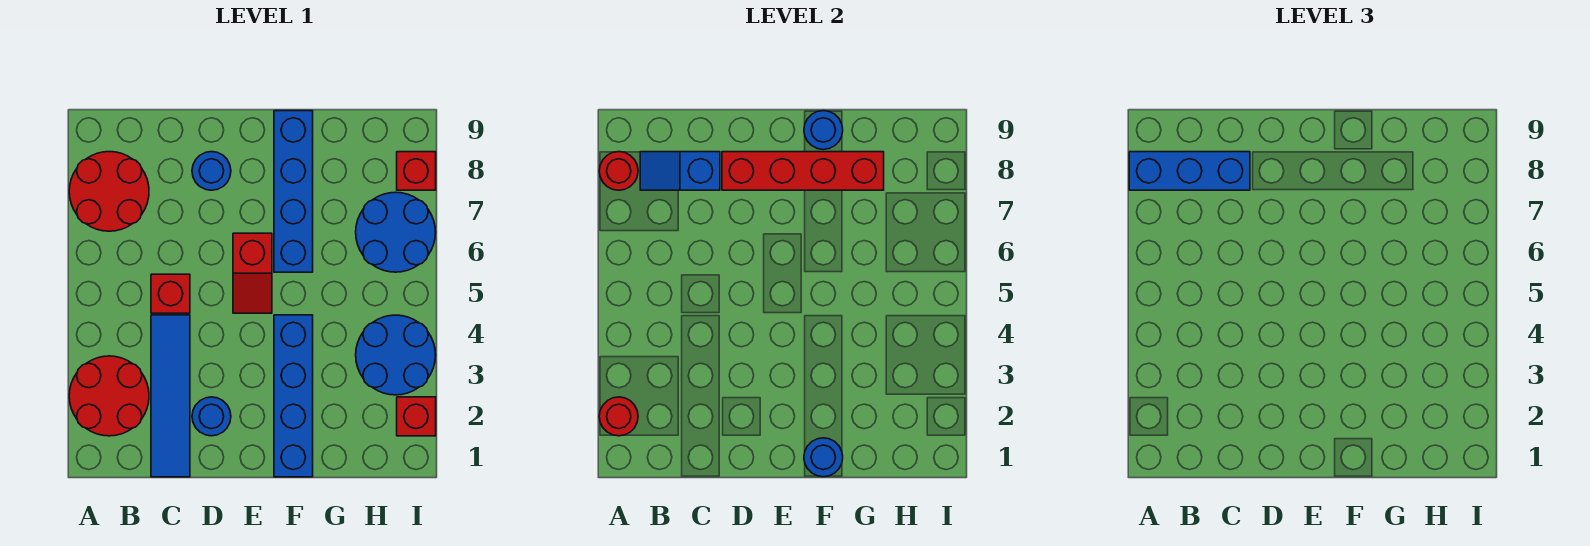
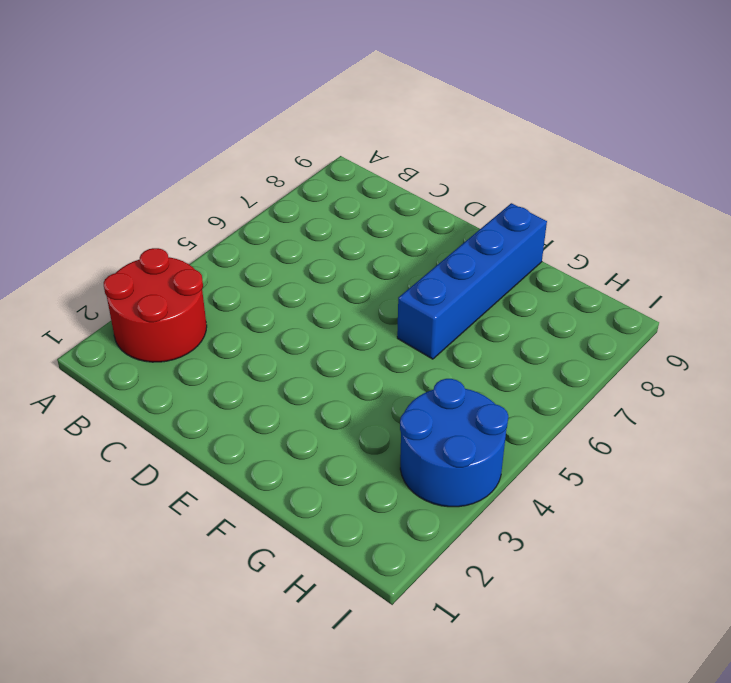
none -> red 2x2 round brick [69,152,149,231]
none -> blue 1x4 tile [151,315,190,477]
none -> red 1x1 brick [151,274,190,313]

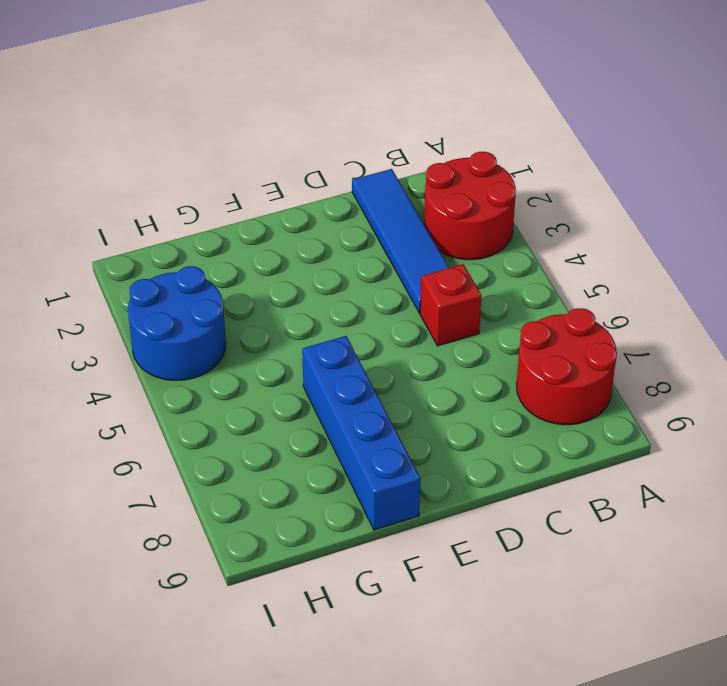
none -> blue 1x1 round brick [192,397,231,436]
none -> blue 1x1 round brick [192,152,231,190]
none -> red 1x2 slope [233,233,272,313]

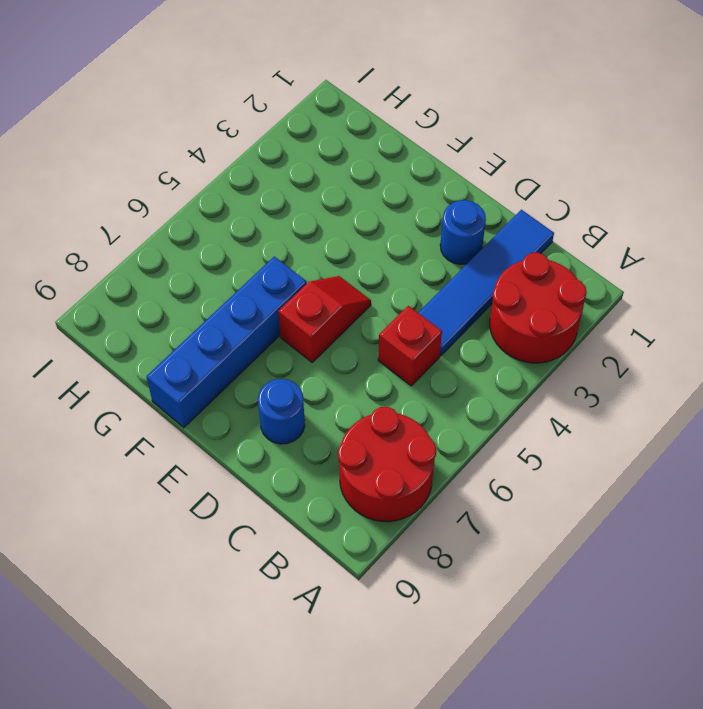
none -> blue 1x4 brick [274,315,313,477]
none -> blue 2x2 round brick [356,315,436,395]
none -> blue 2x2 round brick [356,192,436,272]

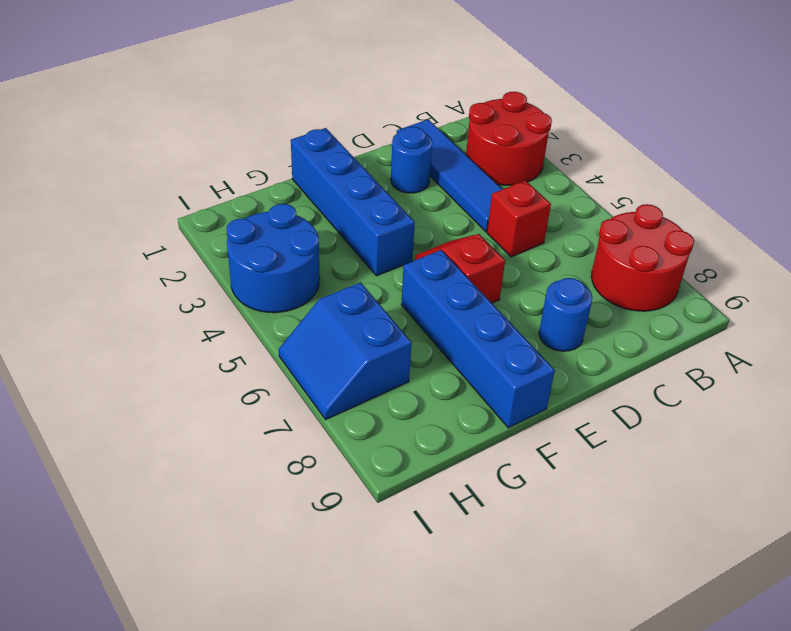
blue 2x2 slope [279,282,412,420] -> blue 2x2 round brick [356,192,436,272]
none -> red 1x1 brick [397,397,436,436]
none -> red 1x1 brick [397,152,436,190]
none -> red 1x1 round brick [599,397,638,436]

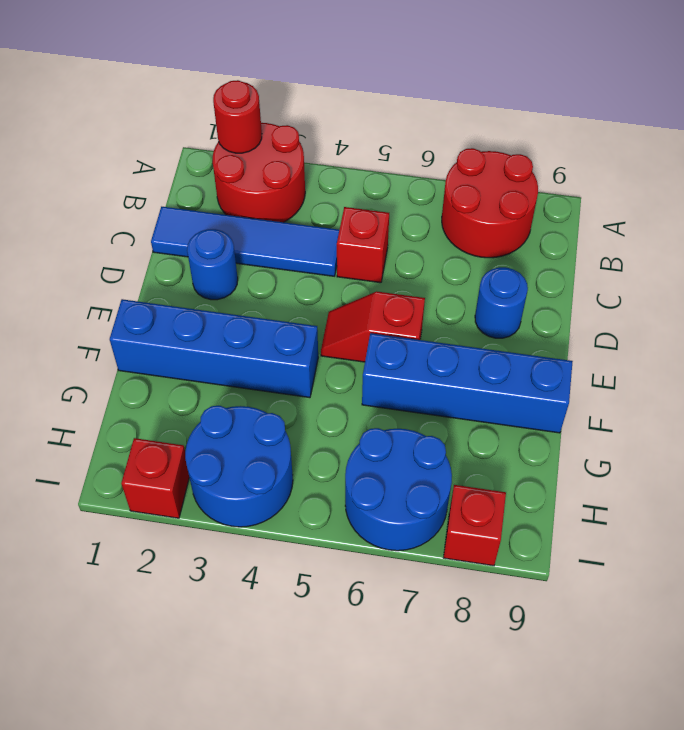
none -> red 1x1 round brick [599,152,638,190]
none -> blue 1x2 slope [640,152,720,190]
none -> red 1x4 brick [722,152,884,190]

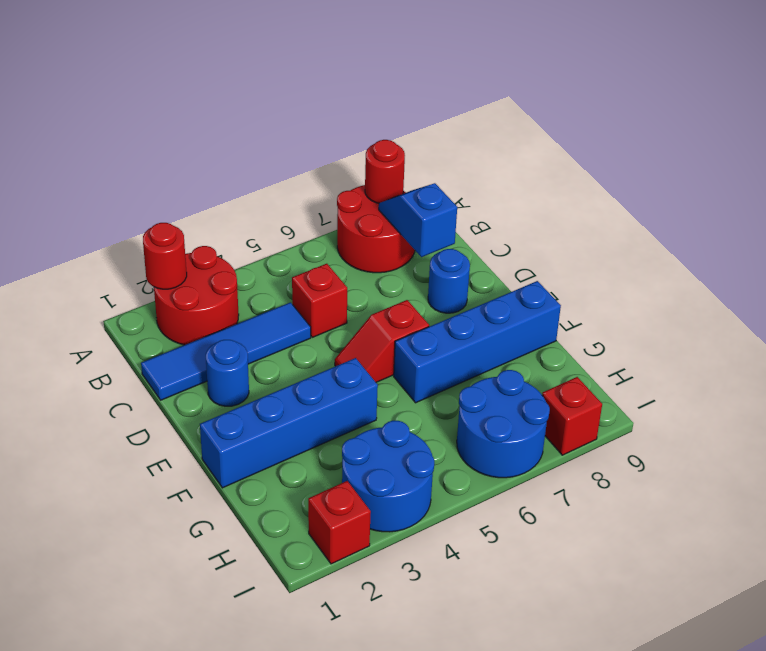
none -> red 1x4 brick [722,152,884,190]
none -> blue 1x1 round brick [804,438,843,477]
none -> blue 1x1 round brick [804,111,843,150]

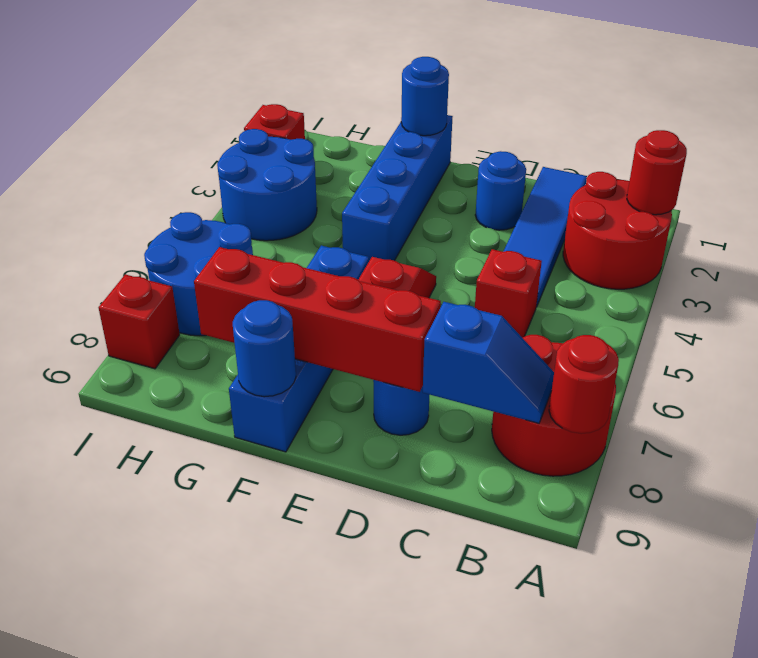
none -> blue 1x3 brick [1129,152,1250,190]

